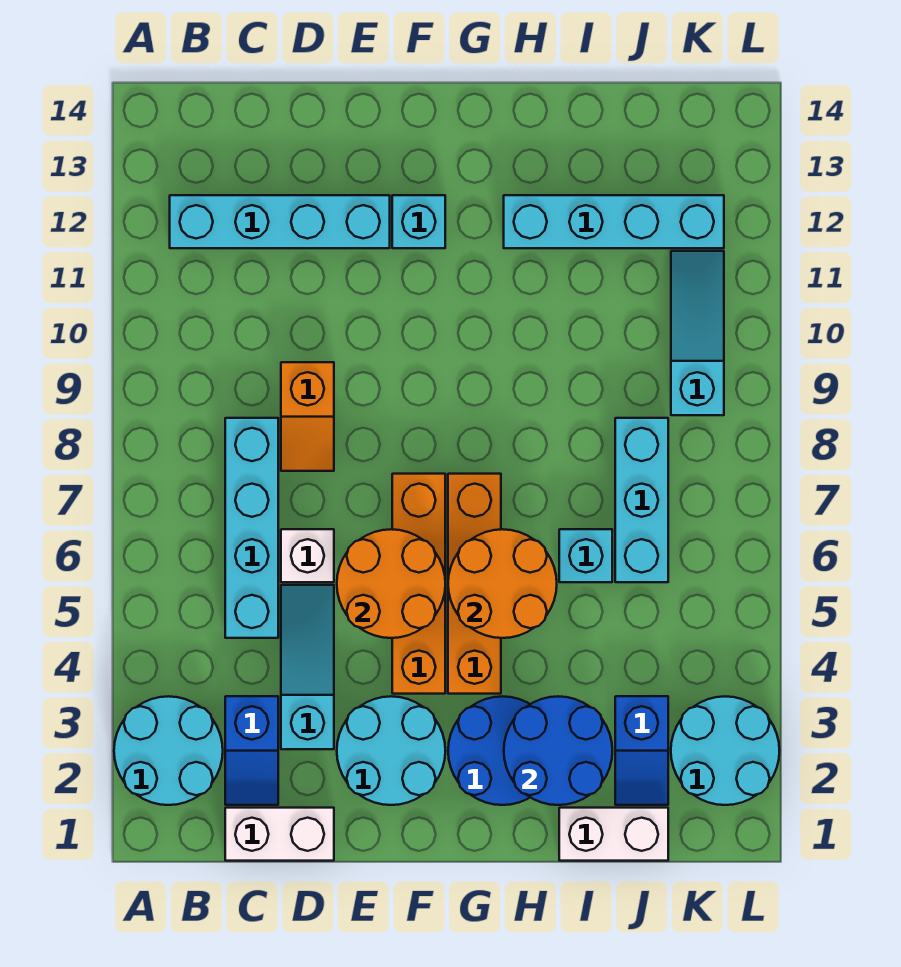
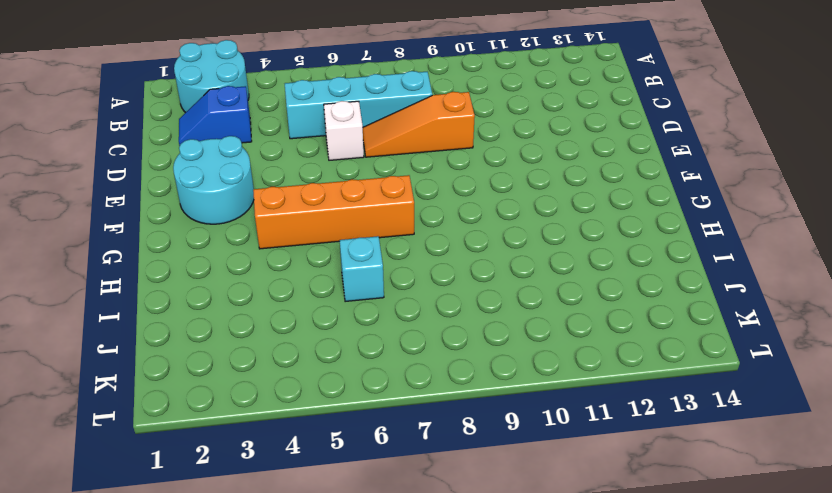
orange 1x3 slope [363,92,475,157] -> orange 1x2 slope [281,362,334,471]
none -> cyan 1x4 brick [170,195,390,248]
none -> white 1x2 brick [225,808,334,861]
none -> cyan 1x3 slope [281,585,334,749]

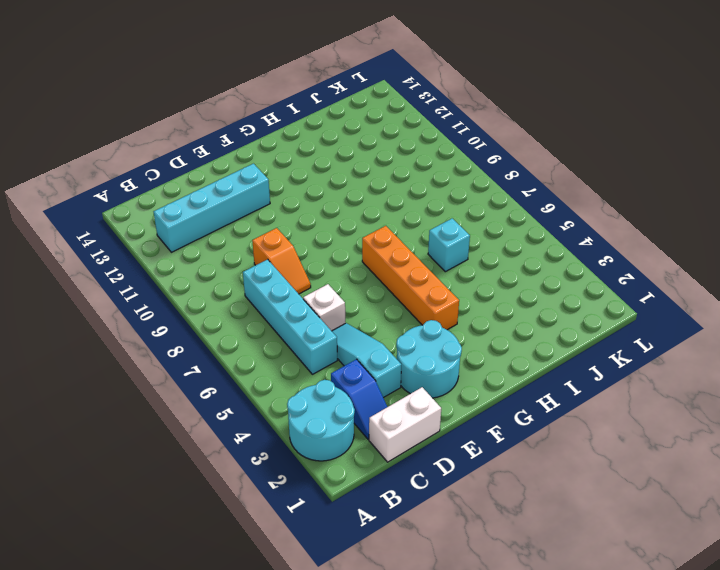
none -> orange 1x4 brick [392,474,445,694]
none -> cyan 1x1 brick [392,195,445,248]
none -> blue 2x2 round brick [448,696,530,805]

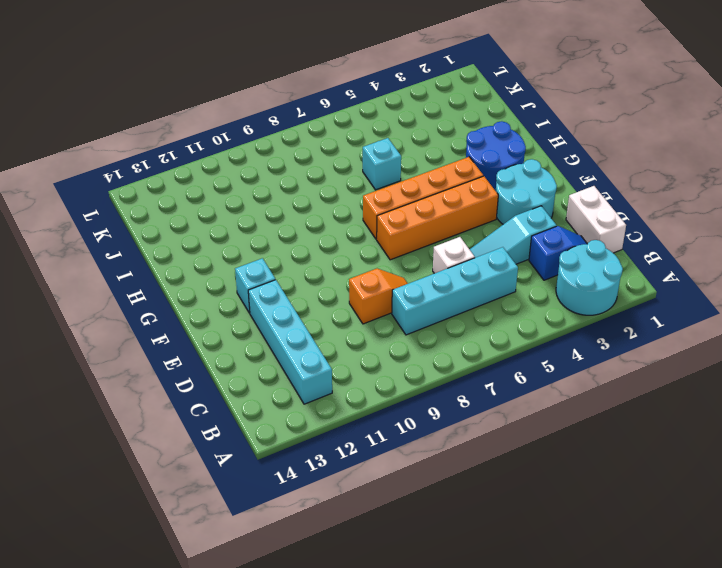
none -> cyan 1x4 brick [504,195,724,248]
none -> white 1x2 brick [559,808,668,861]
none -> blue 1x2 slope [615,696,668,805]

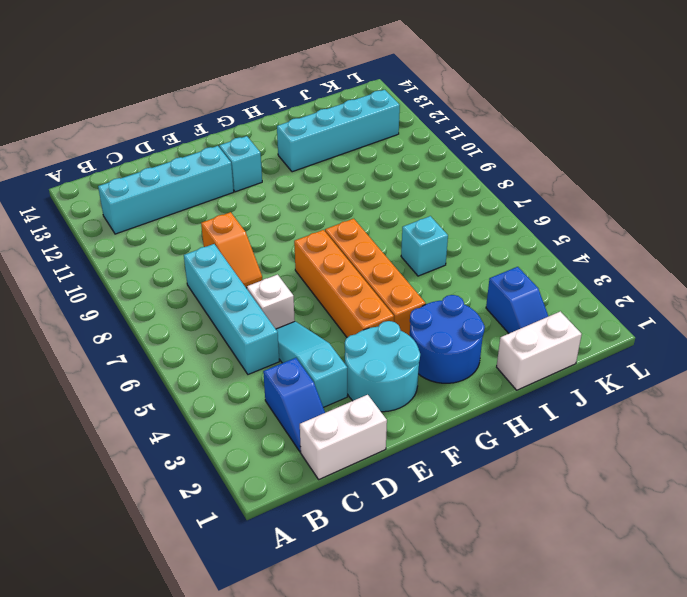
none -> cyan 2x2 round brick [114,696,223,805]
none -> cyan 1x3 brick [615,418,668,582]
none -> cyan 2x2 round brick [671,696,780,805]

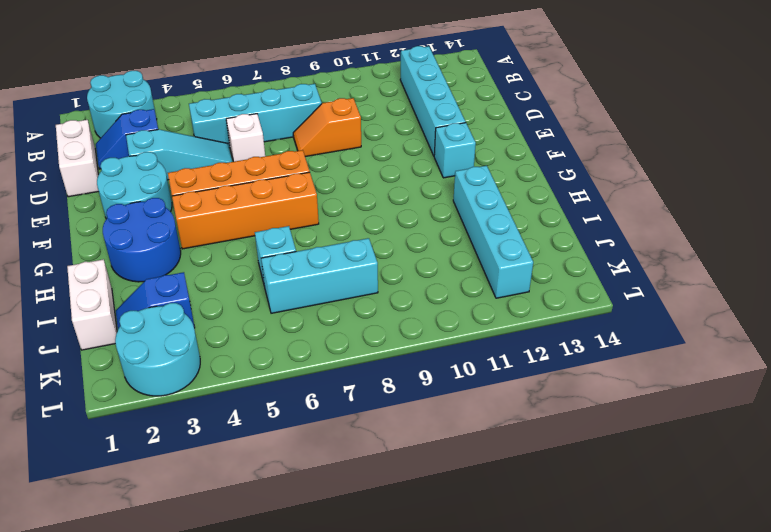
none -> cyan 1x3 slope [671,251,724,415]
none -> orange 2x2 round brick [337,529,445,638]
none -> orange 2x2 round brick [448,529,557,638]

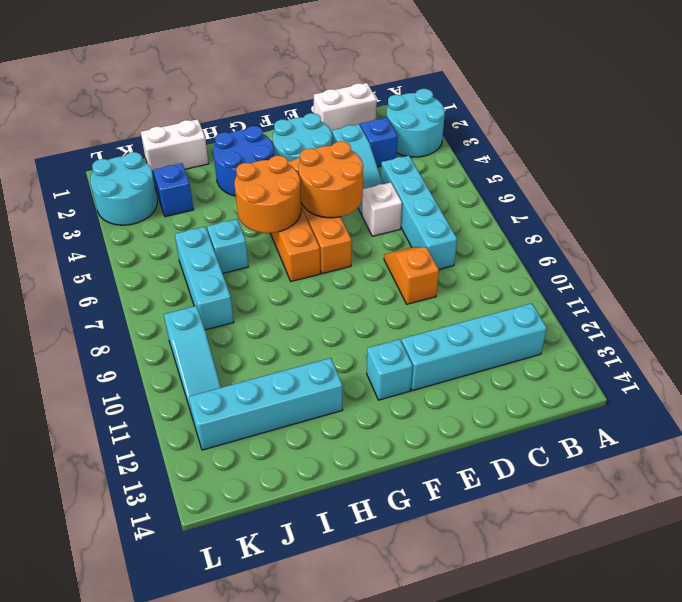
none -> blue 2x2 round brick [504,696,612,805]

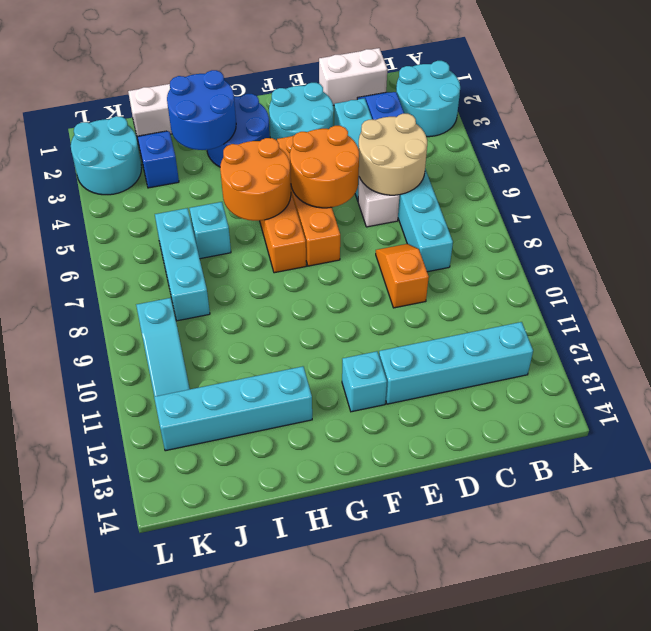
tan 2x2 round brick [358,114,427,195] -> none

